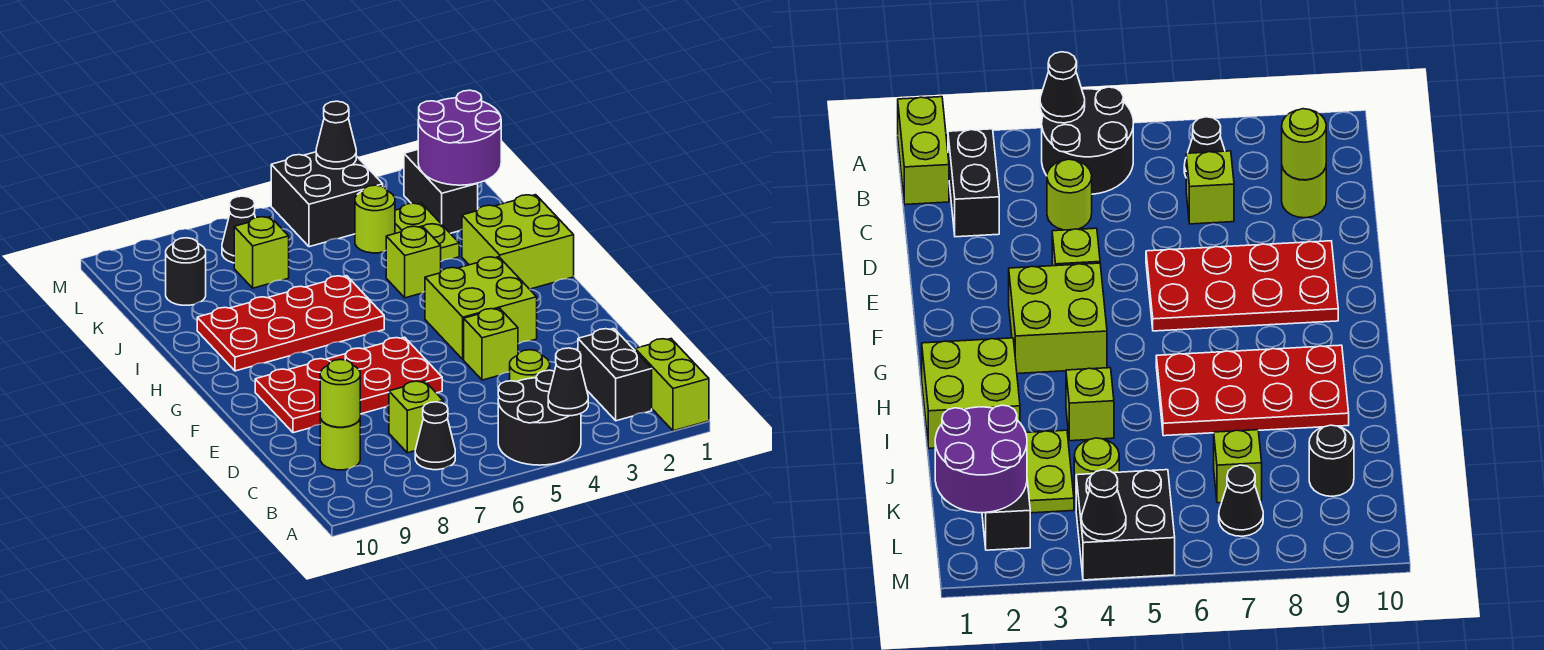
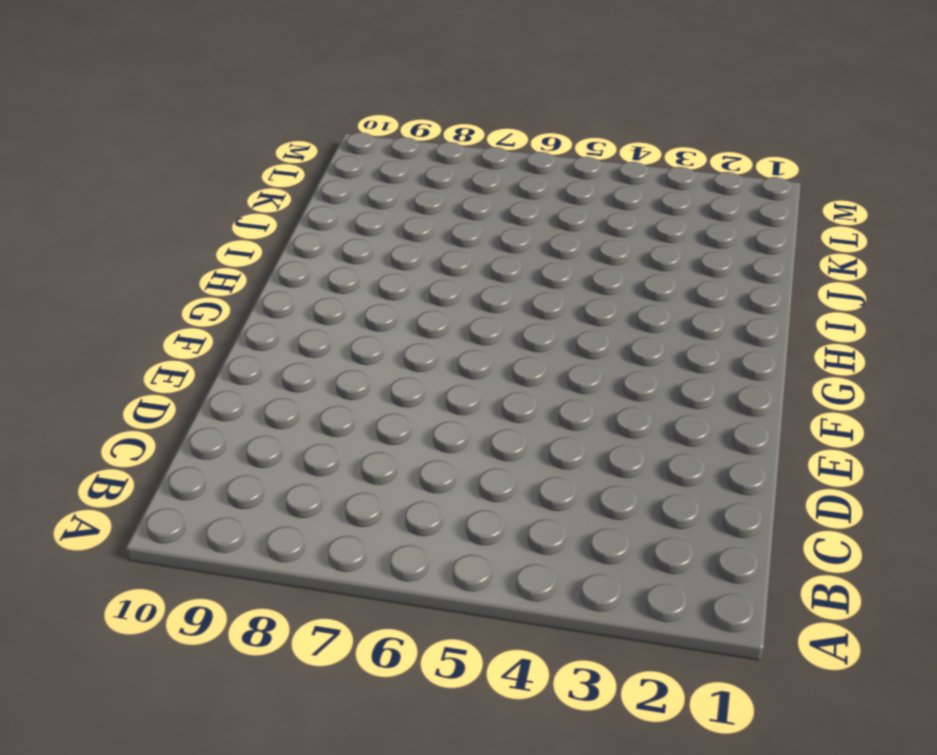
none -> lime 1x2 brick [635,339,709,431]
none -> black 2x2 round brick [498,370,581,465]
none -> black 1x2 brick [578,329,652,421]

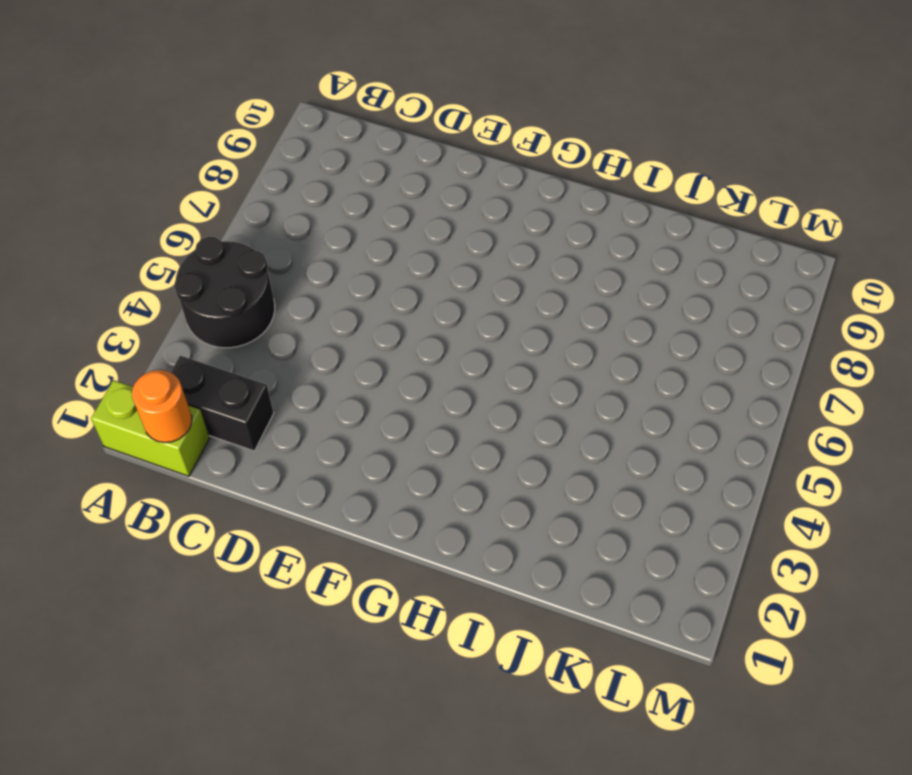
orange 1x1 round brick [132,370,192,443] -> none
none -> black 1x1 cone [415,402,455,470]
none -> lime 1x1 round brick [510,350,550,382]
none -> lime 1x1 brick [389,381,443,453]

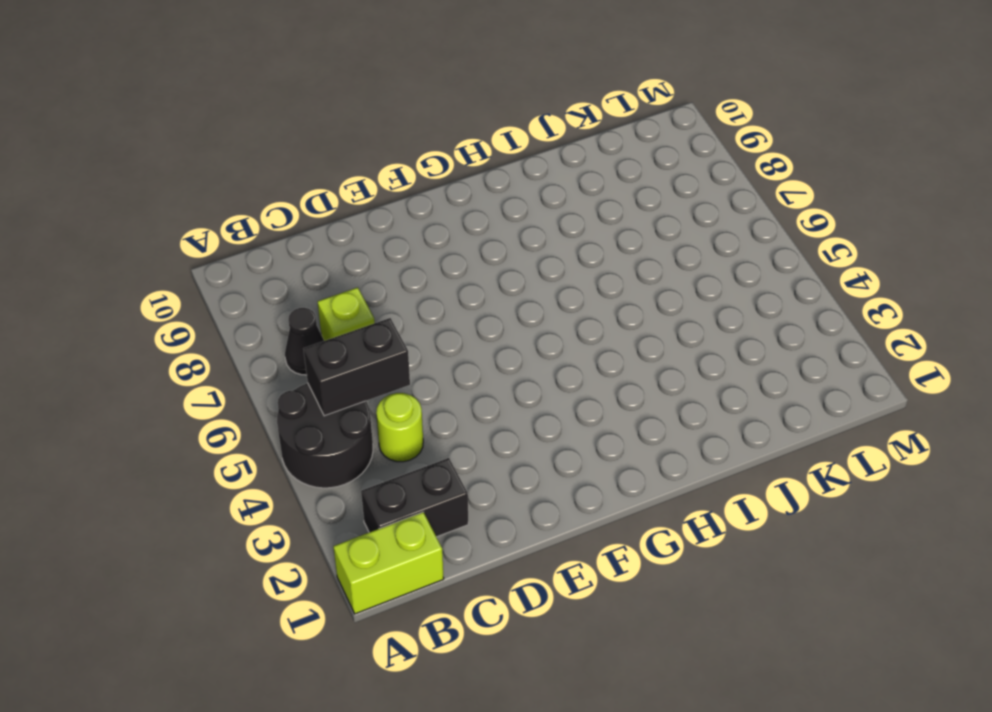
black 1x2 brick [303,318,410,416] -> black 1x2 brick moved to [404,150,478,233]
none -> lime 1x1 round brick [320,418,360,470]
none -> lime 1x1 brick [464,308,518,380]
none -> red 2x4 plate [255,337,442,433]

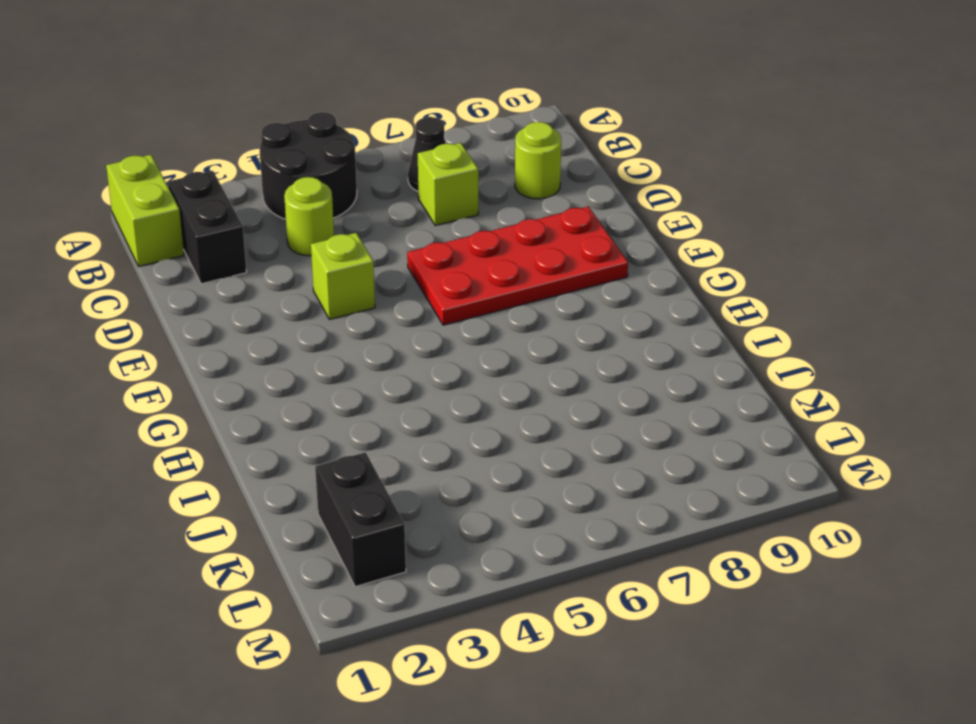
none -> lime 2x2 brick [425,257,537,359]
none -> lime 2x2 brick [462,195,574,289]
none -> red 2x4 plate [197,276,384,371]

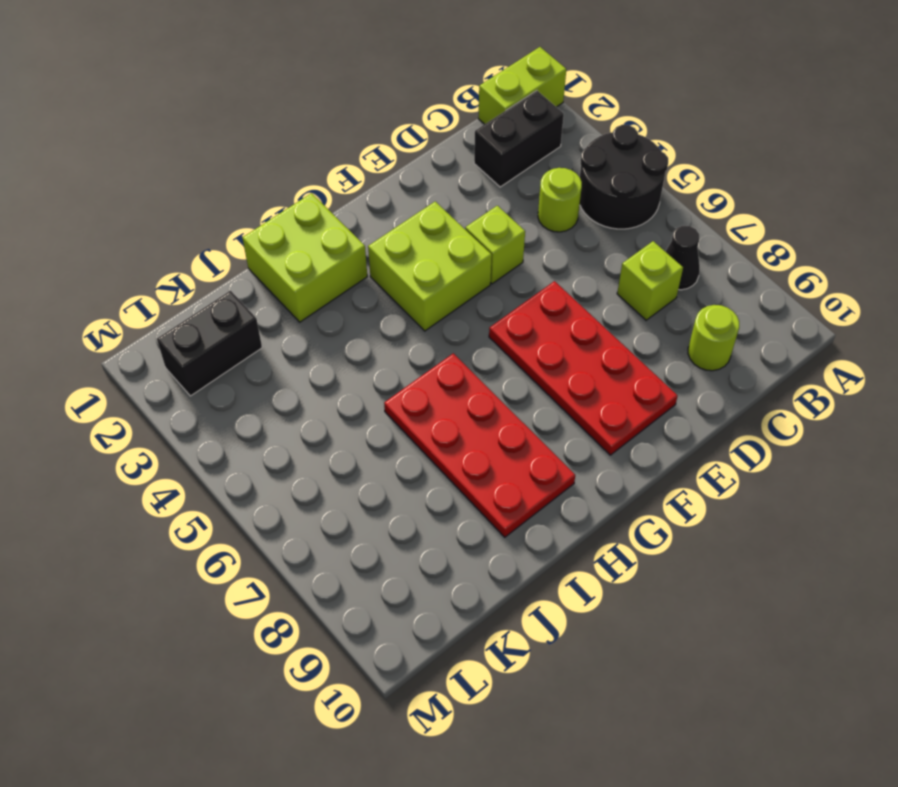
none -> lime 1x1 brick [386,226,441,298]
none -> lime 1x2 plate [395,203,459,261]
none -> lime 1x1 round brick [355,185,395,253]

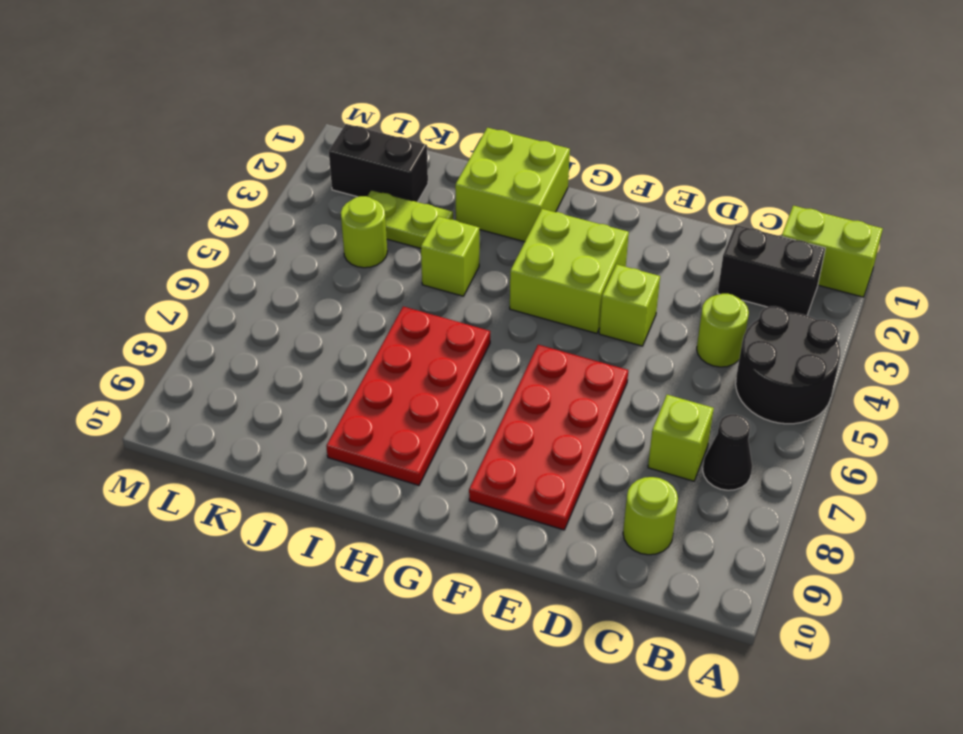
none -> lime 1x1 brick [234,217,289,288]
none -> black 1x1 round brick [166,238,206,305]
none -> black 2x2 brick [271,152,383,247]

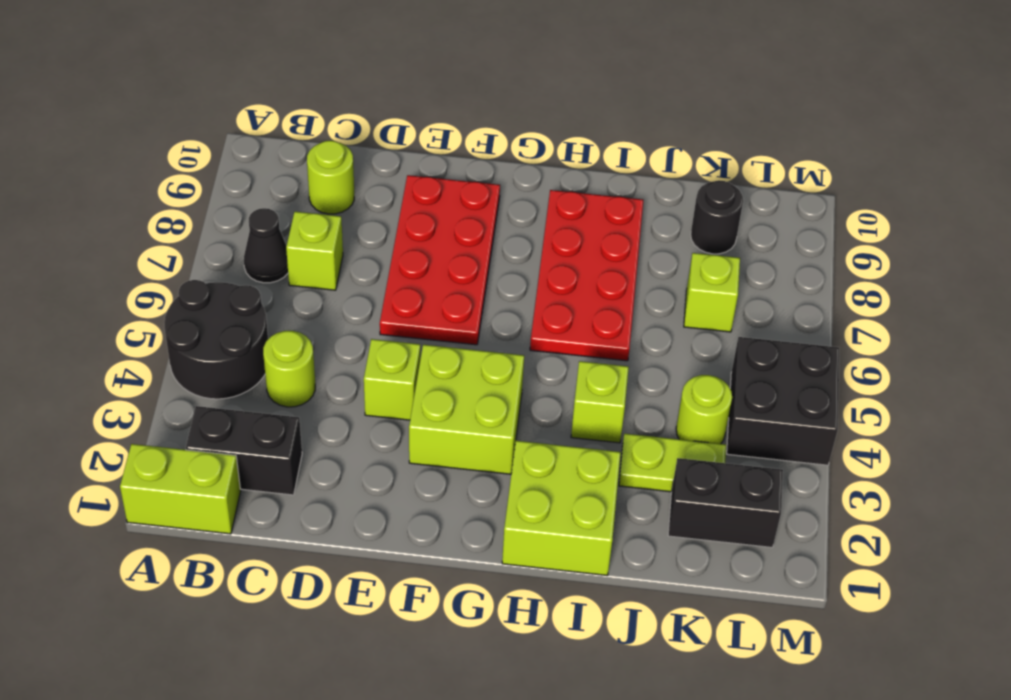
none -> black 1x1 cone [222,196,255,263]
none -> black 1x1 cone [548,348,588,416]
none -> lime 1x1 round brick [320,360,360,427]

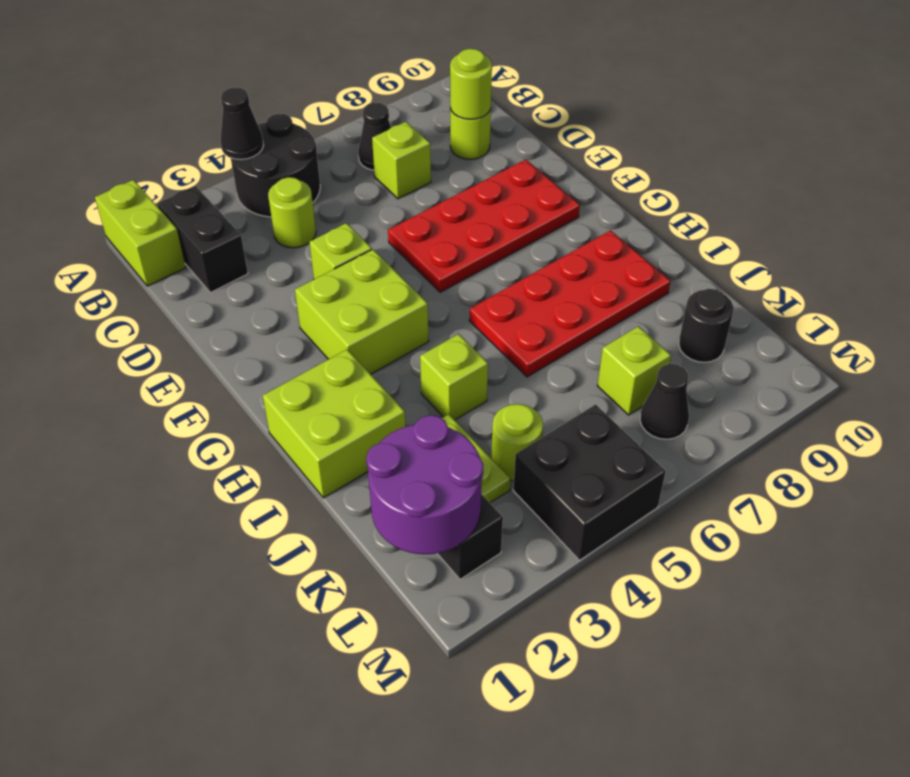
none -> black 1x1 cone [316,101,356,169]

